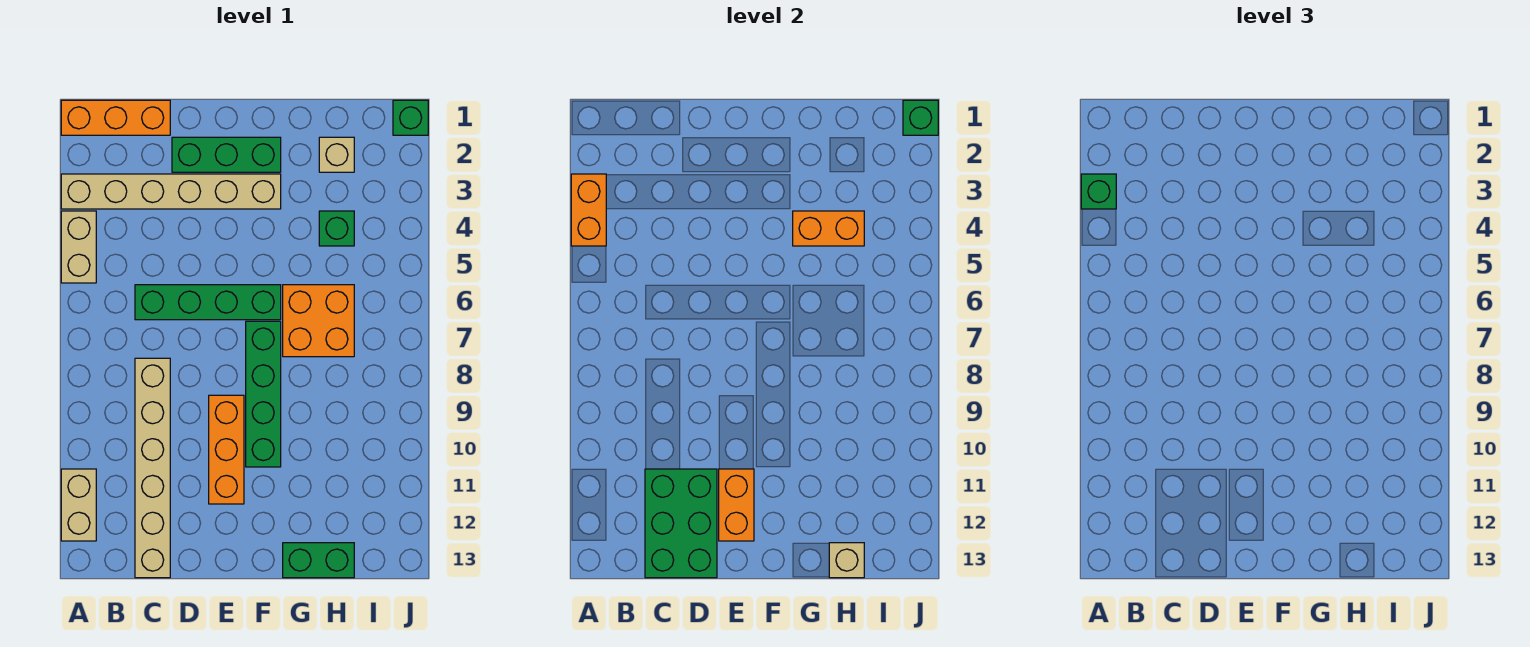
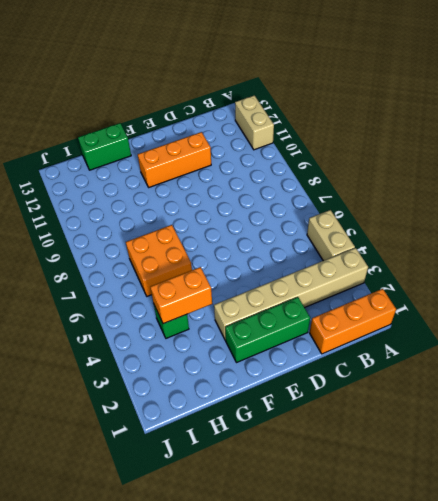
orange 1x3 brick [138,132,211,187] -> orange 1x3 brick turned to [209,395,244,504]
none -> green 1x4 brick [135,285,281,320]
none -> tan 1x6 brick [135,358,170,578]
none -> green 1x4 brick [246,321,281,467]

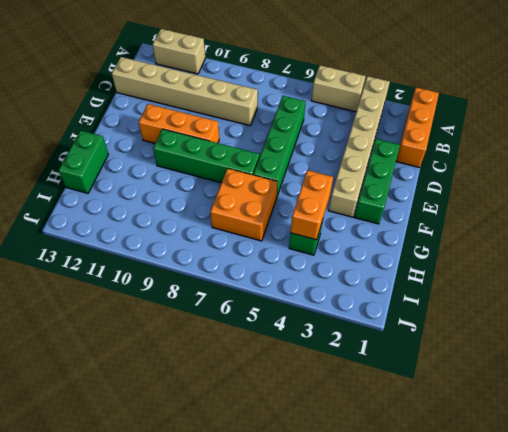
none -> tan 1x1 brick [319,137,354,172]
none -> green 1x1 brick [393,100,428,135]
none -> orange 1x2 brick [571,174,606,246]

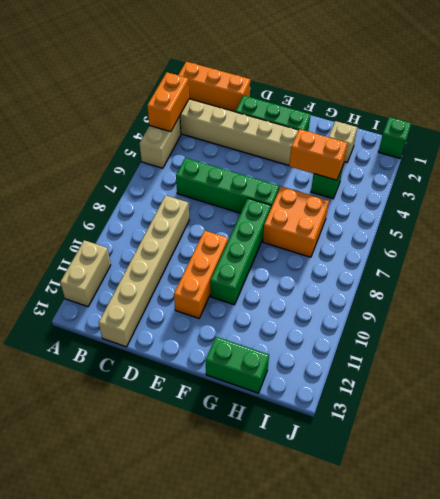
none -> green 2x3 brick [645,469,717,578]
none -> orange 1x2 brick [719,469,754,541]
none -> tan 1x1 brick [829,543,864,578]

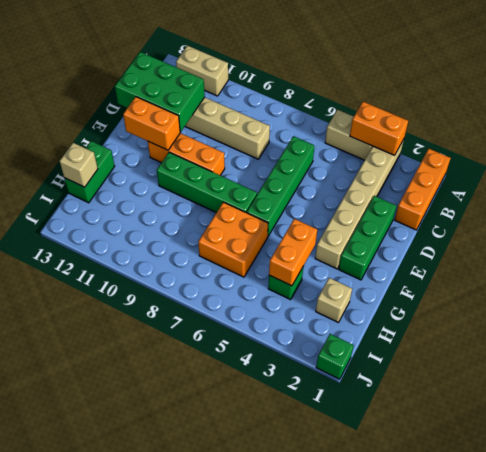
none -> green 1x1 brick [903,100,938,135]
none -> green 1x1 brick [1081,174,1116,209]

